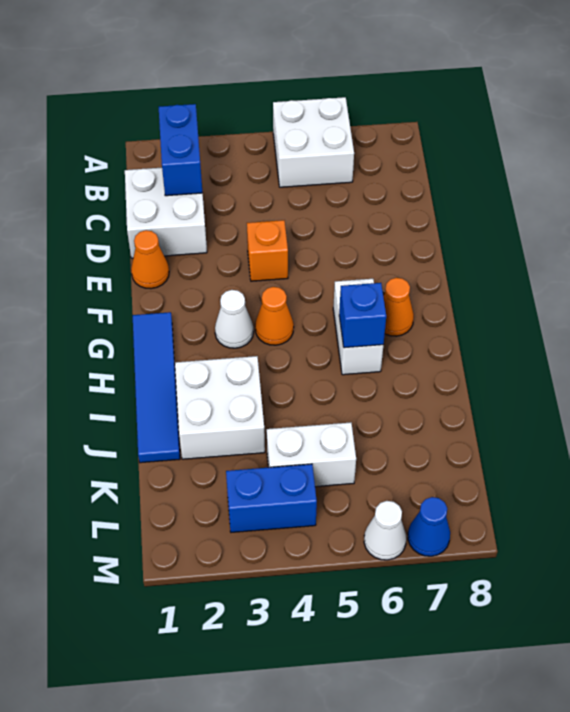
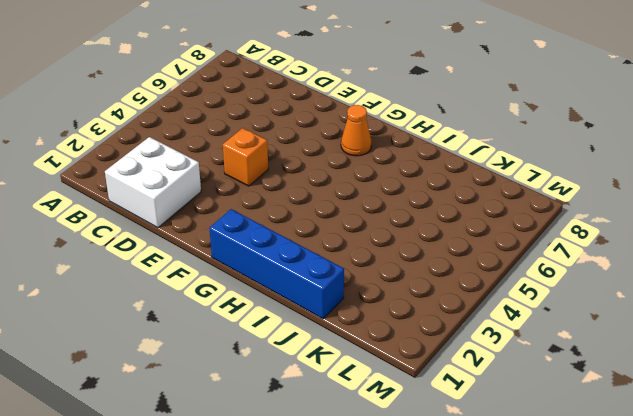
blue 1x4 brick [209,209,344,319] -> blue 1x4 tile [133,312,180,463]
none -> white 2x2 brick [273,97,354,187]
none -> orange 1x1 cone [131,230,169,289]
none -> white 1x1 cone [215,290,253,348]

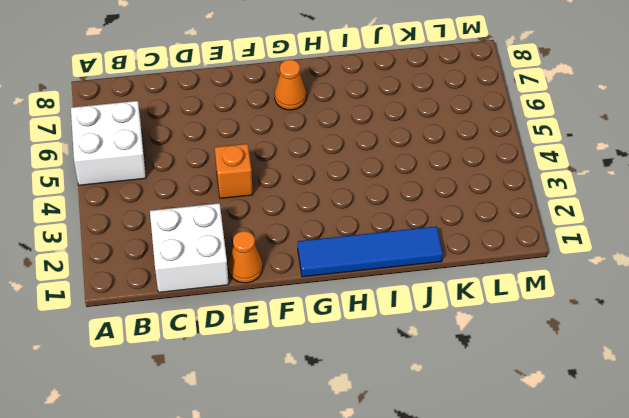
none -> white 1x1 cone [215,290,253,348]
none -> orange 1x1 cone [255,287,294,345]
none -> white 1x2 brick [333,279,383,375]

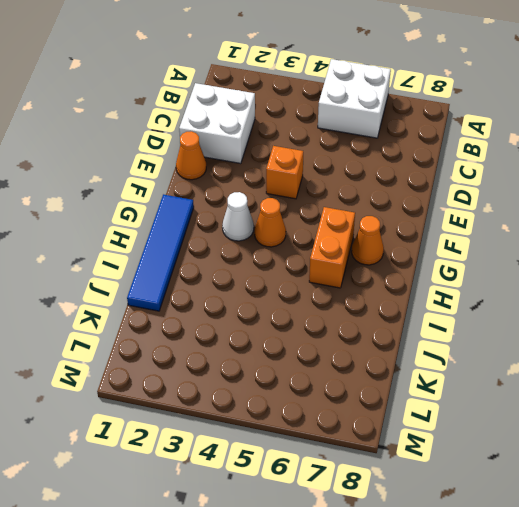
orange 1x2 brick [309,207,355,288] -> white 1x2 brick [333,279,383,375]
none -> white 2x2 brick [175,356,265,459]
none -> white 1x2 brick [267,422,356,487]
none -> blue 1x2 brick [226,464,317,532]

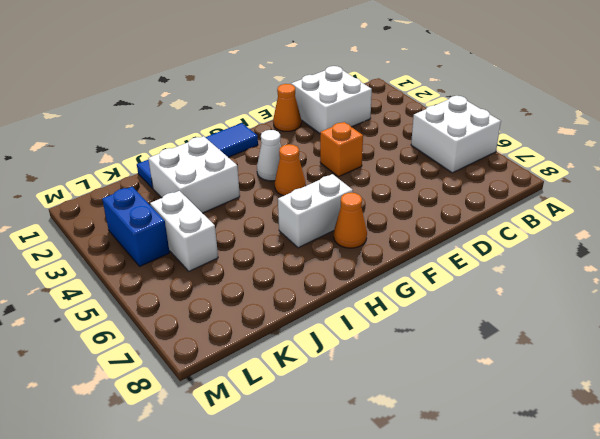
none -> white 1x1 cone [364,501,406,560]
none -> blue 1x1 cone [408,497,450,556]
none -> blue 1x2 brick [159,104,203,196]

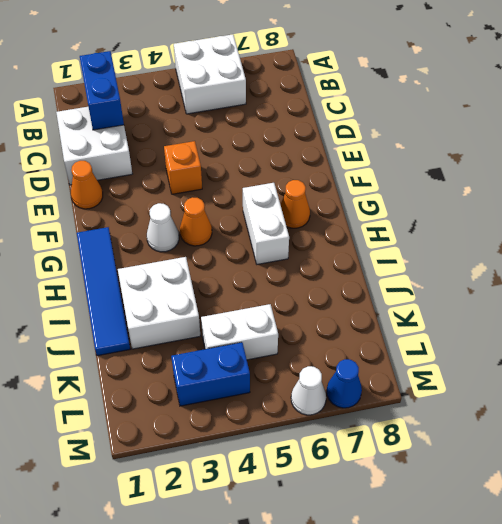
none -> blue 1x1 brick [339,283,386,348]

